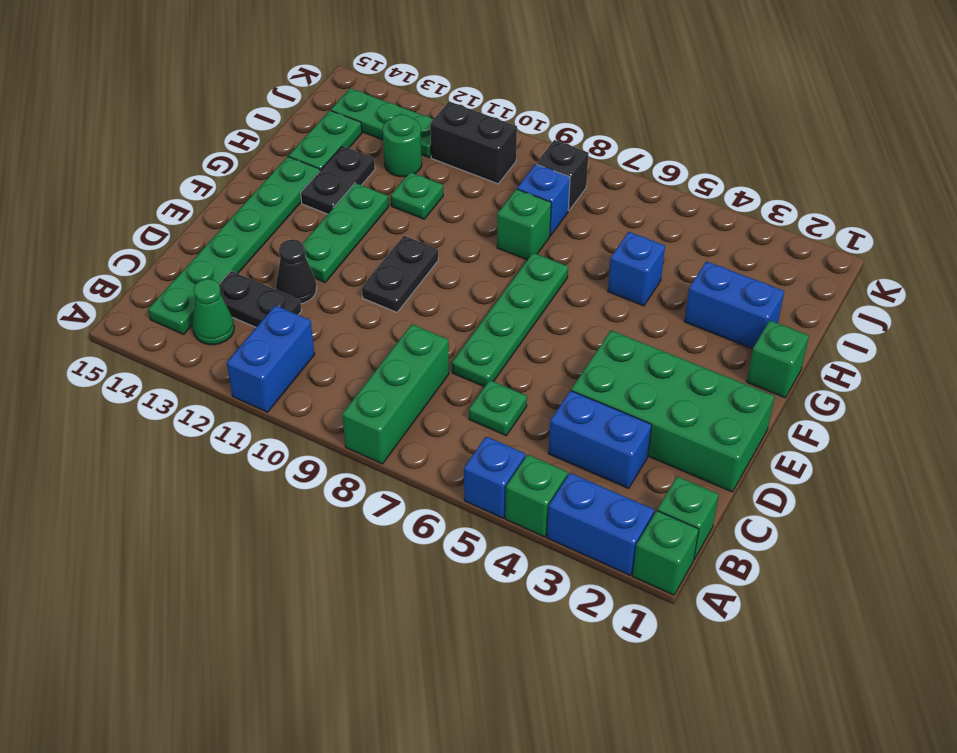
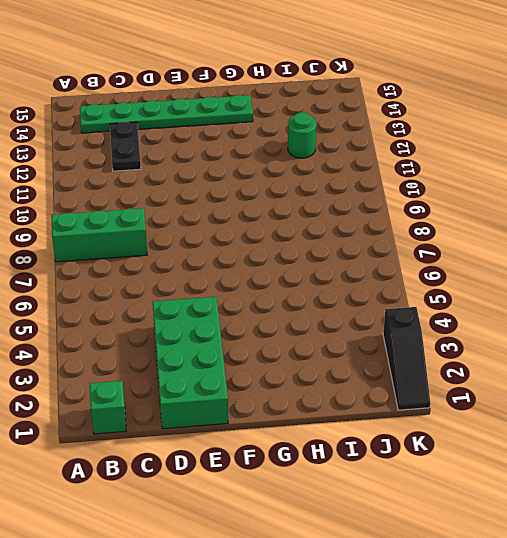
black 1x3 slope [383,307,430,410] -> none
none -> green 1x1 brick [633,511,699,595]
none -> blue 1x2 brick [547,473,654,575]
none -> green 1x1 brick [505,455,568,537]

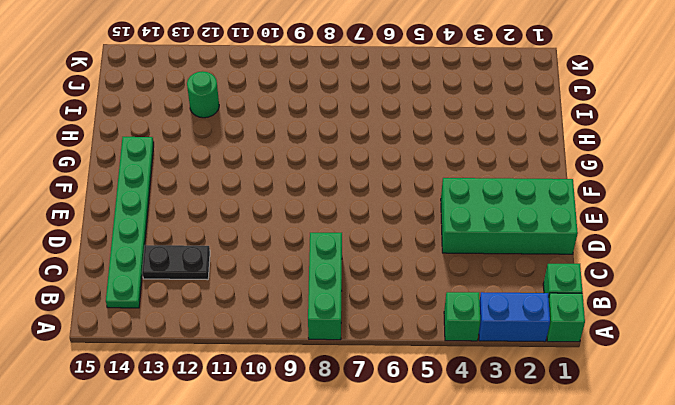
none -> blue 1x1 brick [464,437,525,518]
none -> blue 1x2 brick [227,305,315,412]
none -> green 1x1 cone [192,279,234,345]

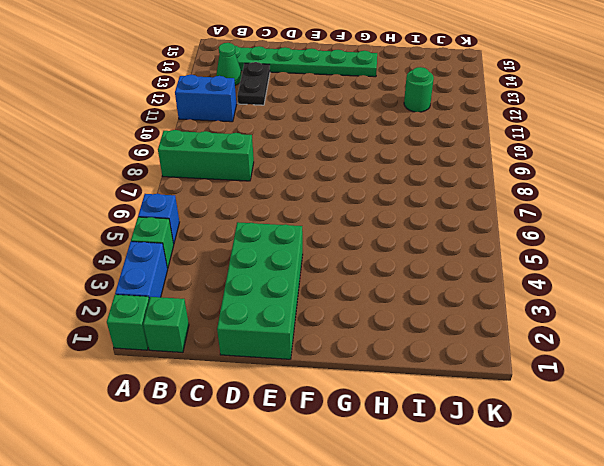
none -> blue 1x2 brick [548,390,652,489]
none -> green 1x1 plate [469,380,527,436]
none -> green 1x4 plate [452,253,568,387]

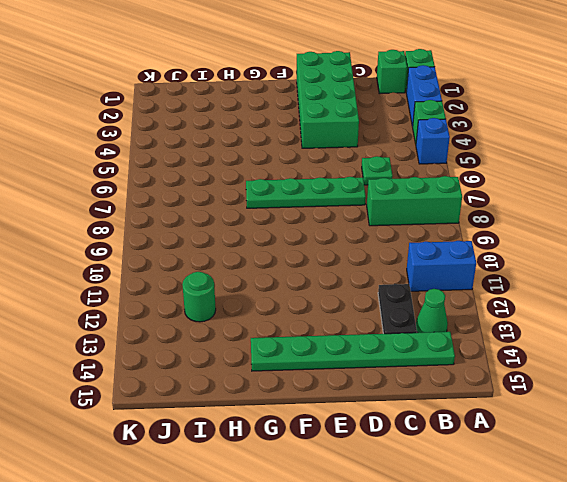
none -> blue 1x2 brick [548,390,652,489]
none -> black 1x1 cone [276,239,317,304]
none -> black 1x2 plate [362,236,438,312]

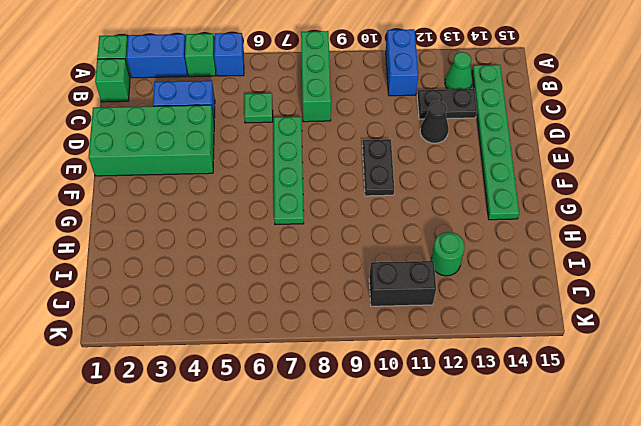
none -> green 1x3 plate [303,183,389,282]
none -> green 1x1 brick [747,320,809,398]
none -> black 1x2 plate [301,146,375,214]

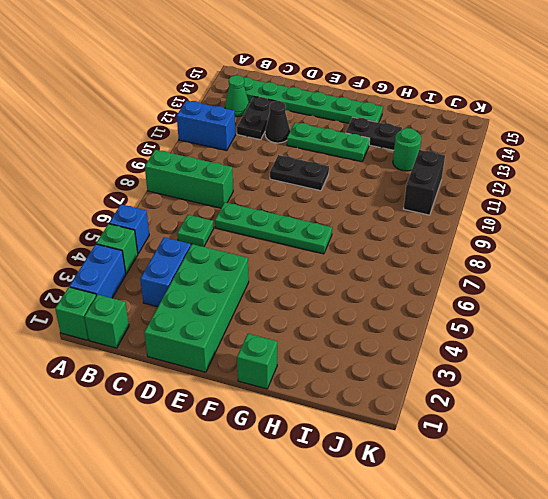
none -> blue 1x2 brick [685,261,784,349]
none -> blue 1x1 brick [608,232,665,306]
none -> green 1x1 brick [497,189,551,260]

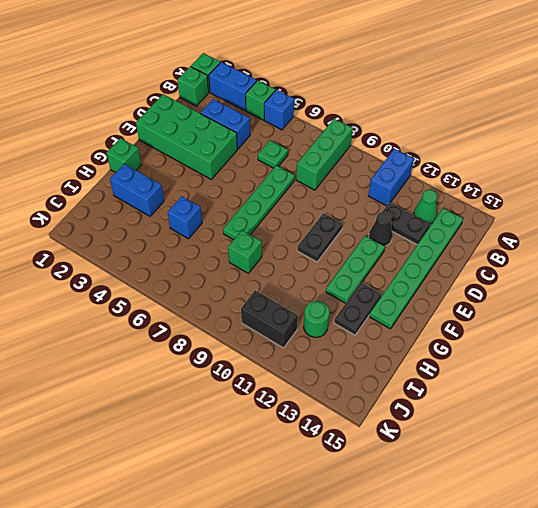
none -> green 1x1 plate [391,172,443,219]
none -> green 1x2 plate [289,111,362,170]
none -> blue 1x1 brick [517,164,570,236]

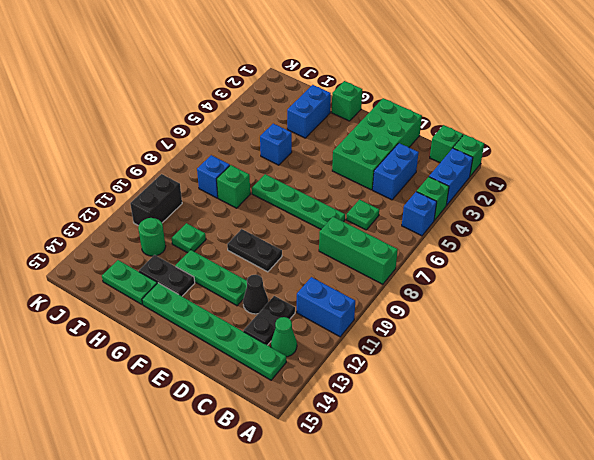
none -> black 1x1 brick [536,140,589,211]
none -> green 1x3 plate [331,88,433,158]

